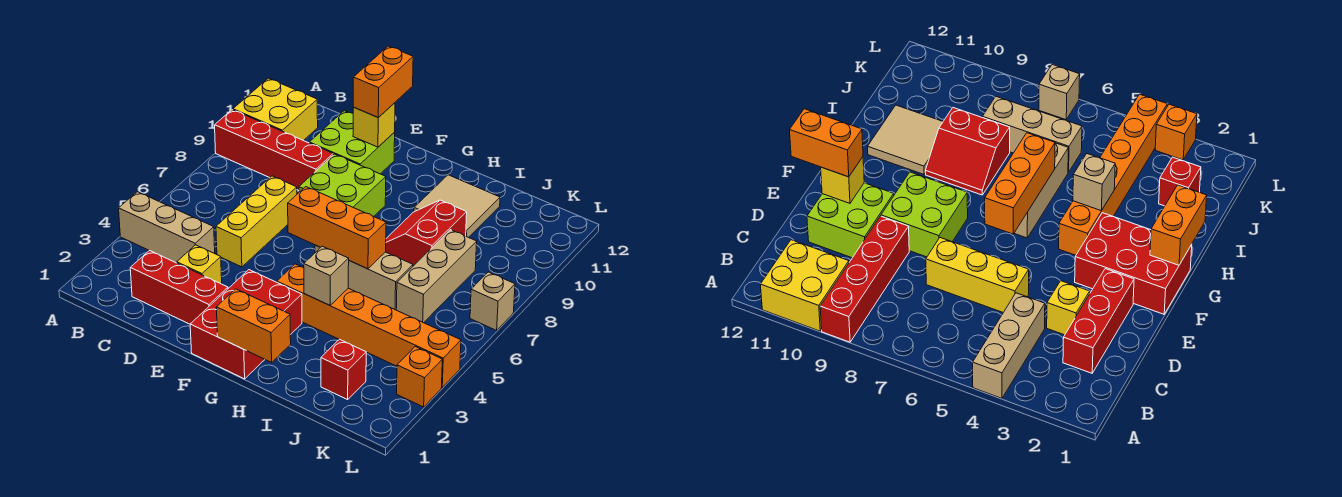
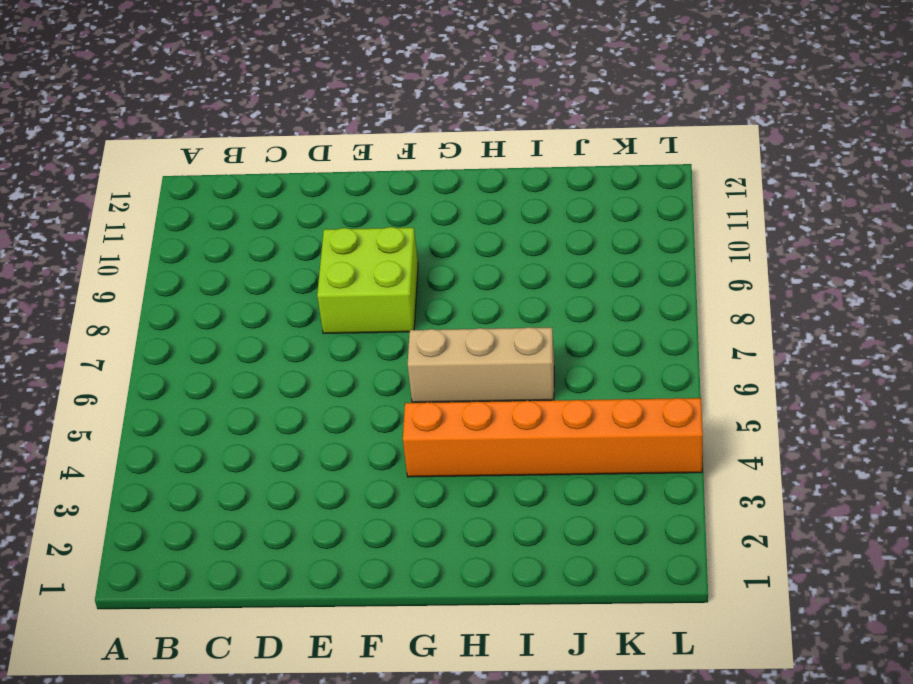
none -> tan 1x3 brick [119,192,215,263]
none -> red 1x4 brick [215,110,333,190]
none -> yellow 2x2 brick [233,78,318,141]

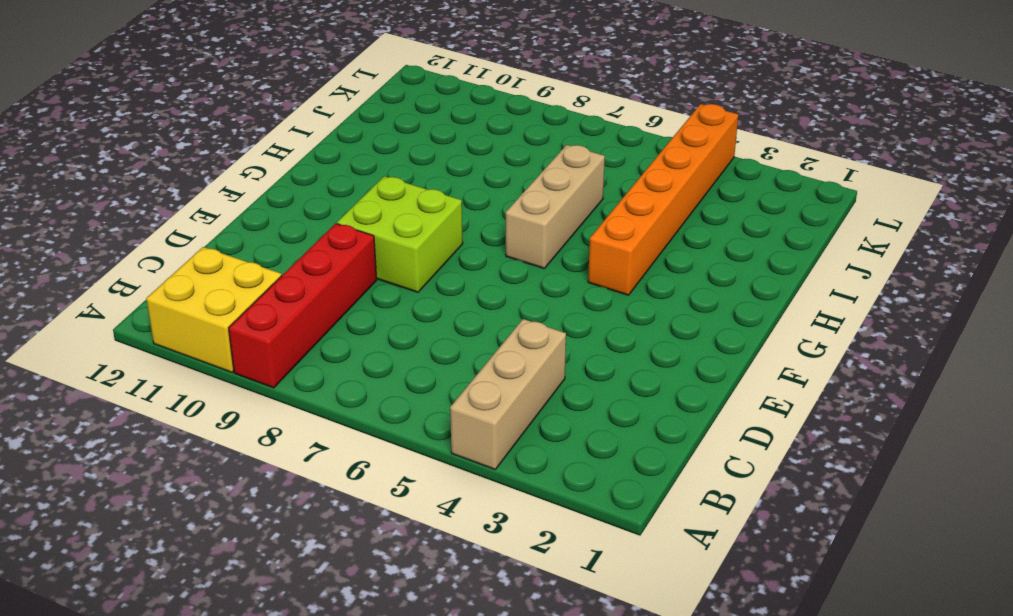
none -> red 1x3 brick [130,250,228,324]
none -> yellow 1x1 brick [177,245,222,284]
none -> yellow 1x3 brick [216,176,297,267]

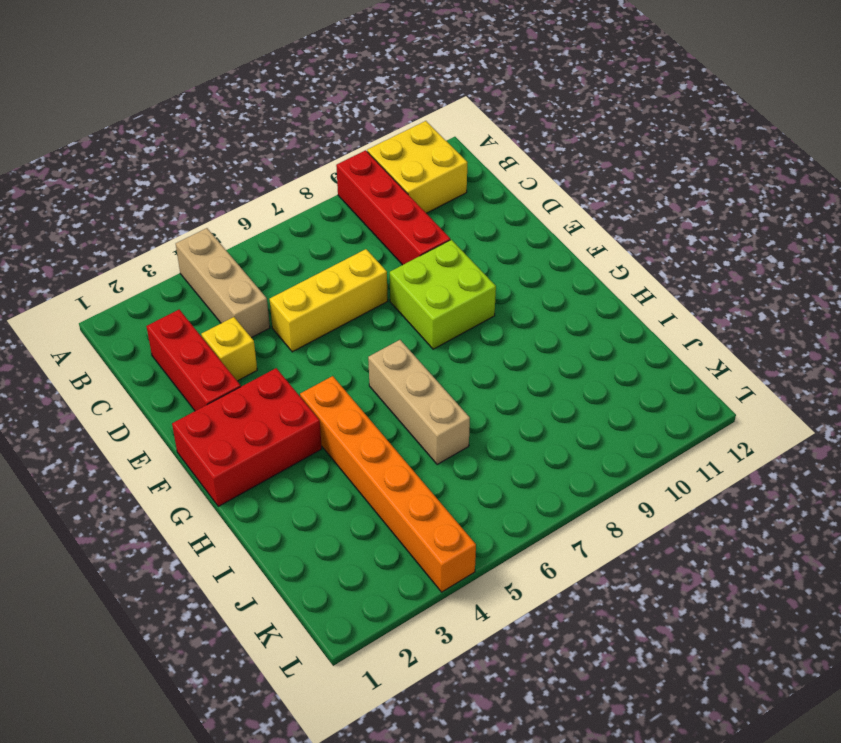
none -> lime 2x2 brick [309,111,395,174]
none -> red 2x2 slope [386,200,467,266]
none -> tan 2x2 tile [414,175,500,238]

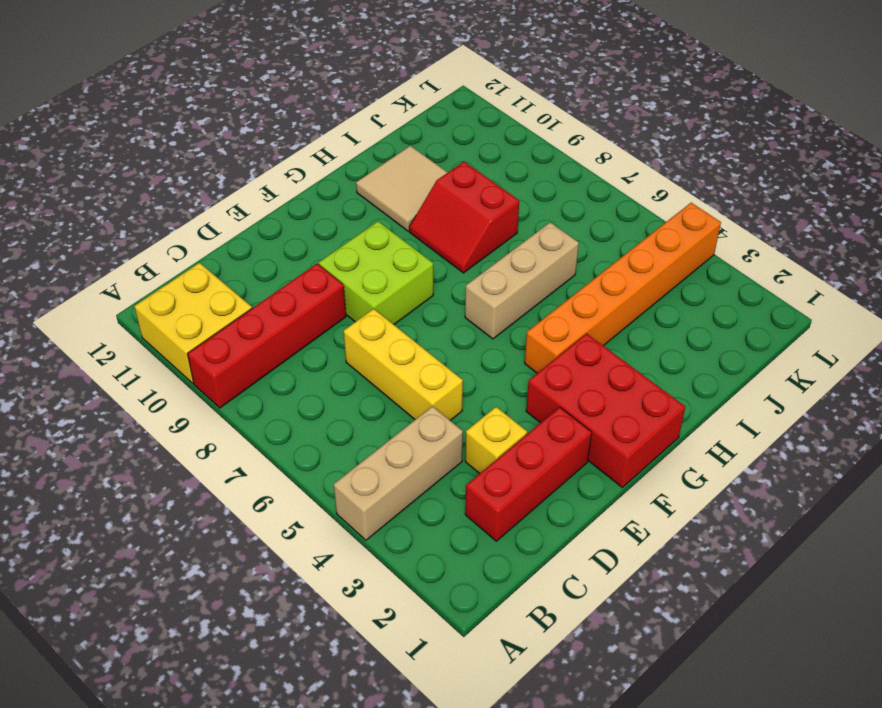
none -> lime 2x2 brick [309,111,395,174]
none -> red 1x1 brick [321,339,366,400]
none -> tan 1x3 brick [396,230,477,323]

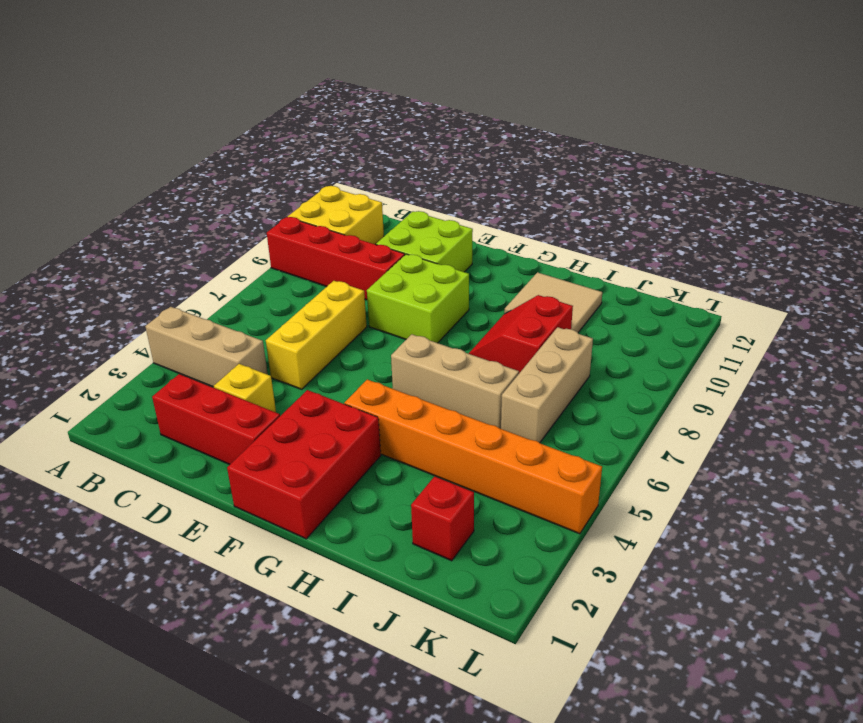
none -> orange 1x1 brick [397,347,442,407]
none -> tan 1x1 brick [470,272,515,330]
none -> yellow 1x1 brick [353,103,395,147]

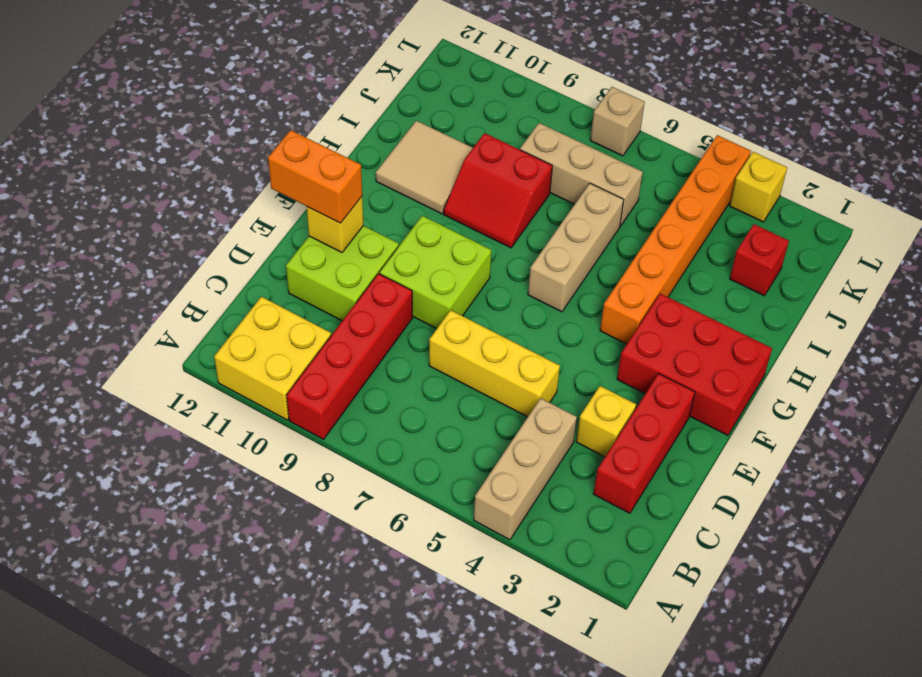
yellow 1x1 brick [730,152,787,222] -> orange 1x1 brick [397,347,442,407]
none -> orange 1x3 brick [288,187,386,269]
none -> orange 1x2 brick [216,289,291,362]
none -> tan 1x1 brick [304,246,349,305]

